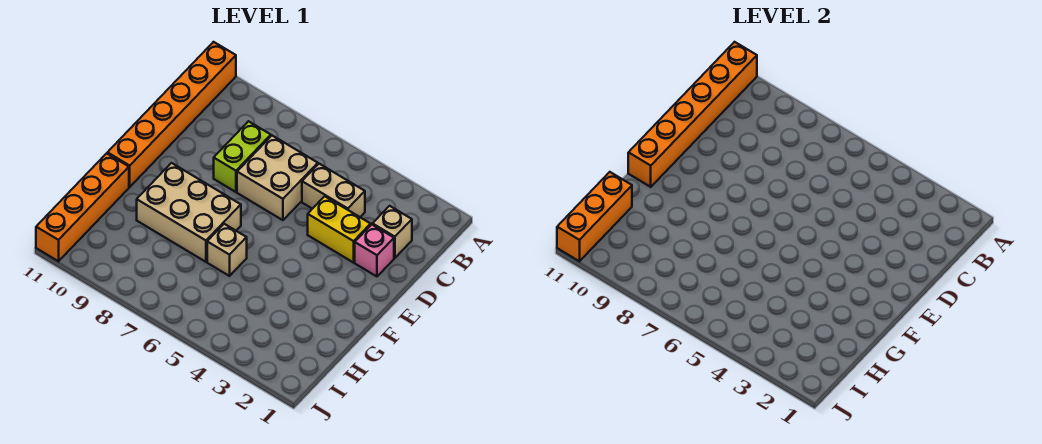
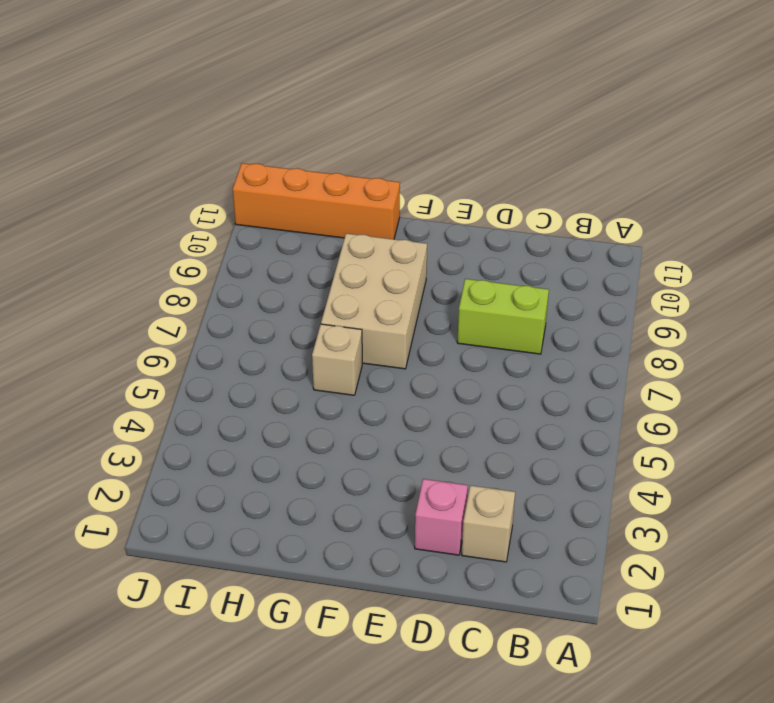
none -> orange 1x6 brick [107,42,236,187]
none -> tan 1x2 brick [302,164,365,217]
none -> tan 2x2 brick [237,136,318,220]

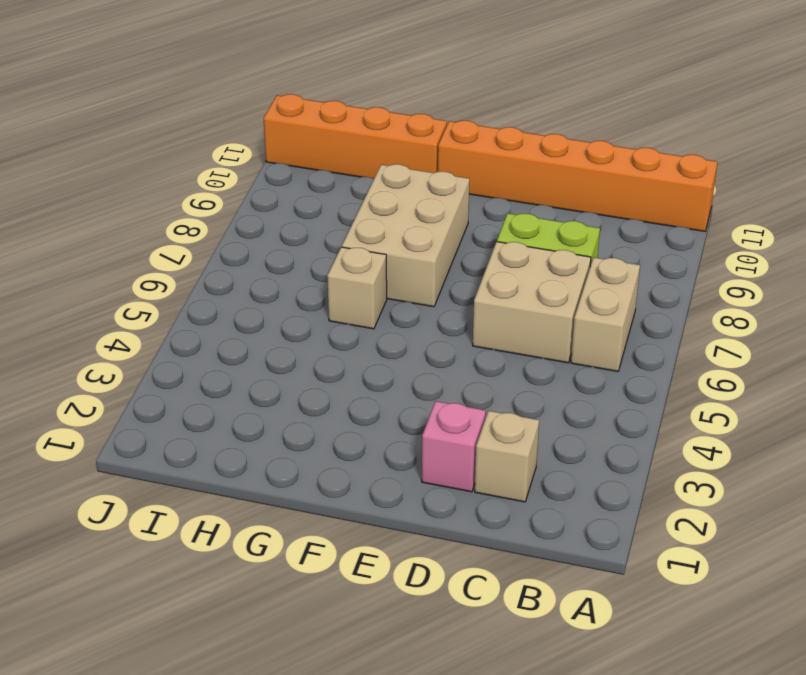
tan 1x2 brick [571,257,640,371] -> tan 1x2 brick moved to [302,164,365,217]
none -> yellow 1x2 brick [308,196,371,263]
none -> orange 1x6 brick [628,42,757,187]
none -> orange 1x3 brick [557,172,632,261]

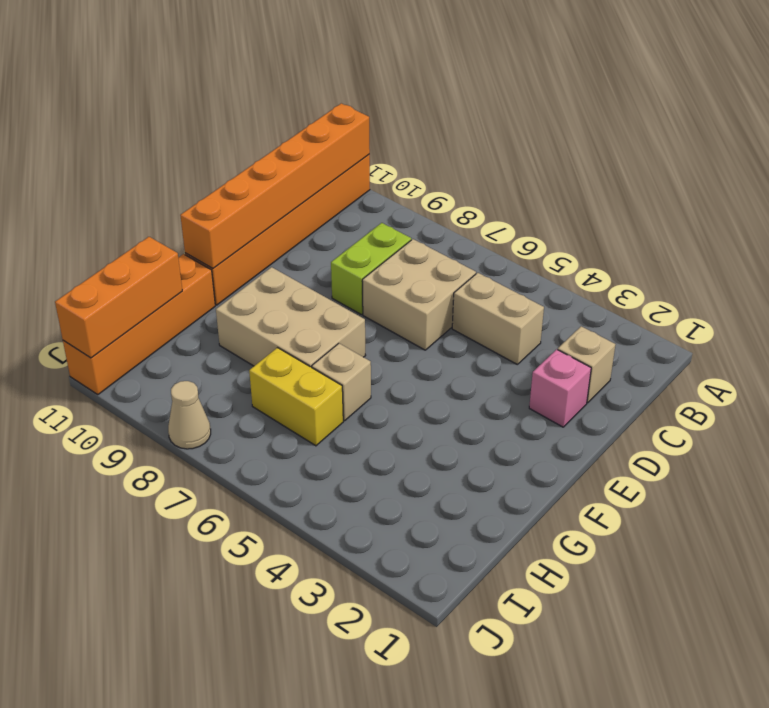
yellow 1x2 brick [249,348,343,446] -> yellow 1x2 brick moved to [308,196,371,263]
tan 1x1 cone [168,381,211,449] -> none

